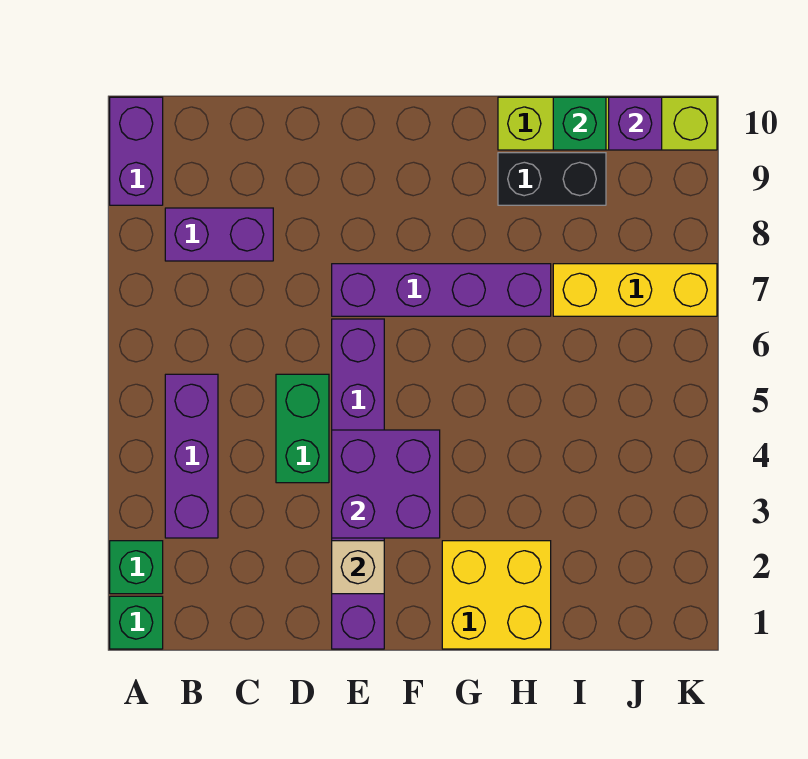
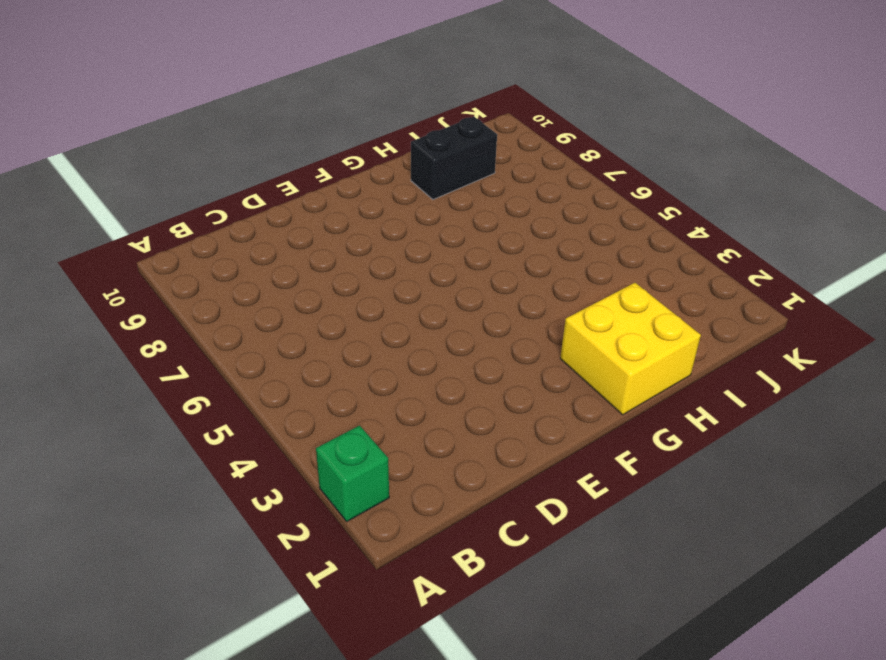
none -> green 1x1 brick [110,596,163,649]
none -> purple 1x2 brick [110,97,163,205]
none -> purple 1x3 brick [165,374,218,538]

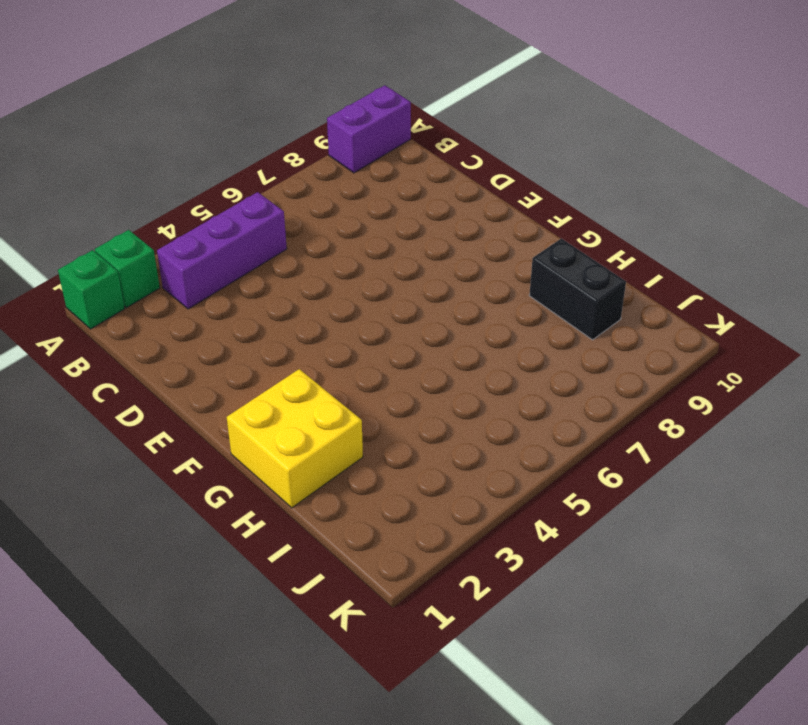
none -> purple 1x2 brick [165,208,273,261]
none -> green 1x2 brick [276,374,329,483]
none -> purple 1x6 brick [332,319,384,649]

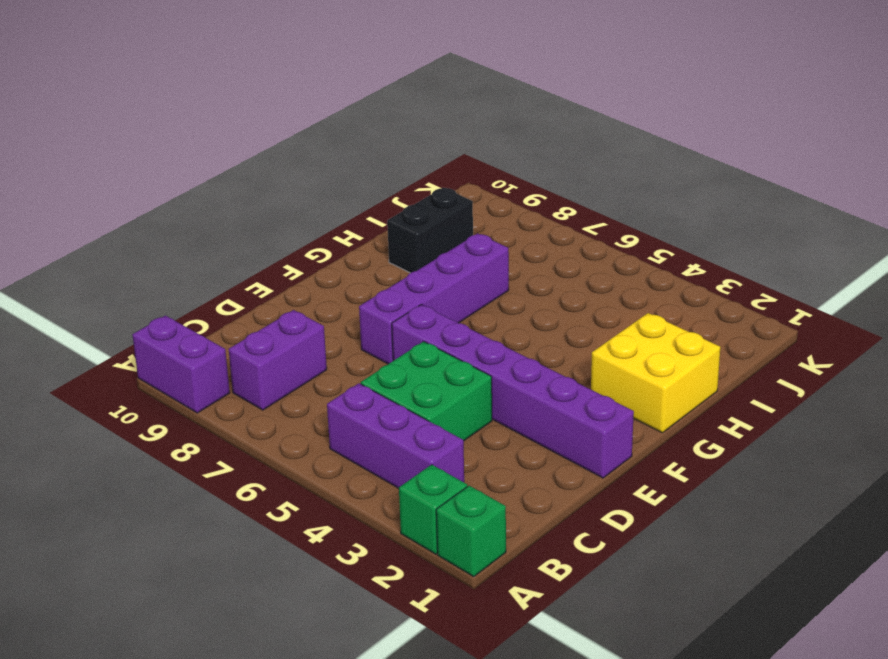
green 2x2 brick [361,341,492,441] -> green 1x2 brick [276,374,329,483]
none -> lime 1x4 brick [498,97,717,150]
none -> yellow 1x3 brick [553,264,717,316]
none -> tan 1x1 brick [332,541,384,594]

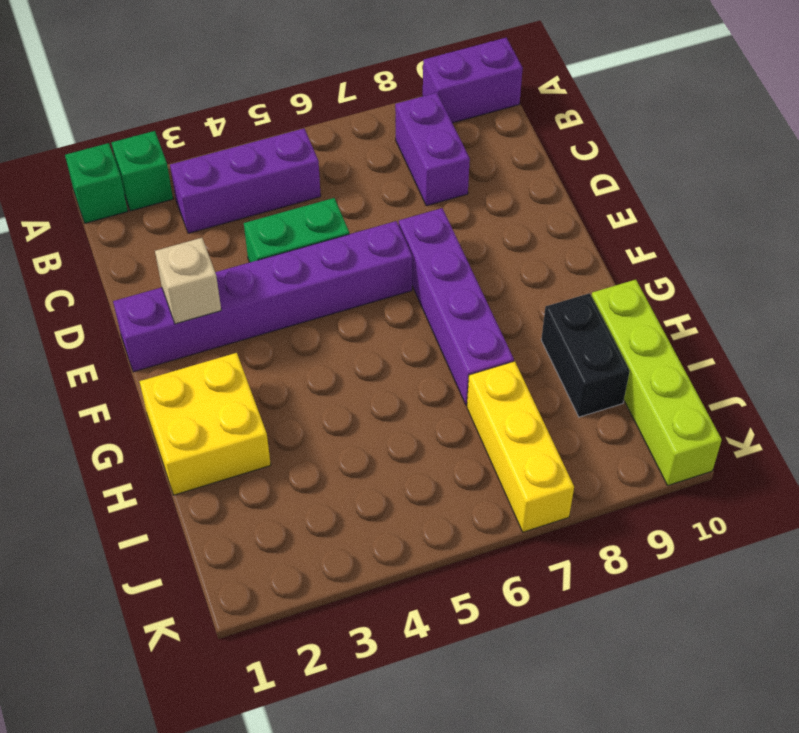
none -> purple 2x2 brick [332,430,440,538]
none -> green 1x1 brick [553,97,606,150]
none -> purple 1x1 brick [609,97,662,150]

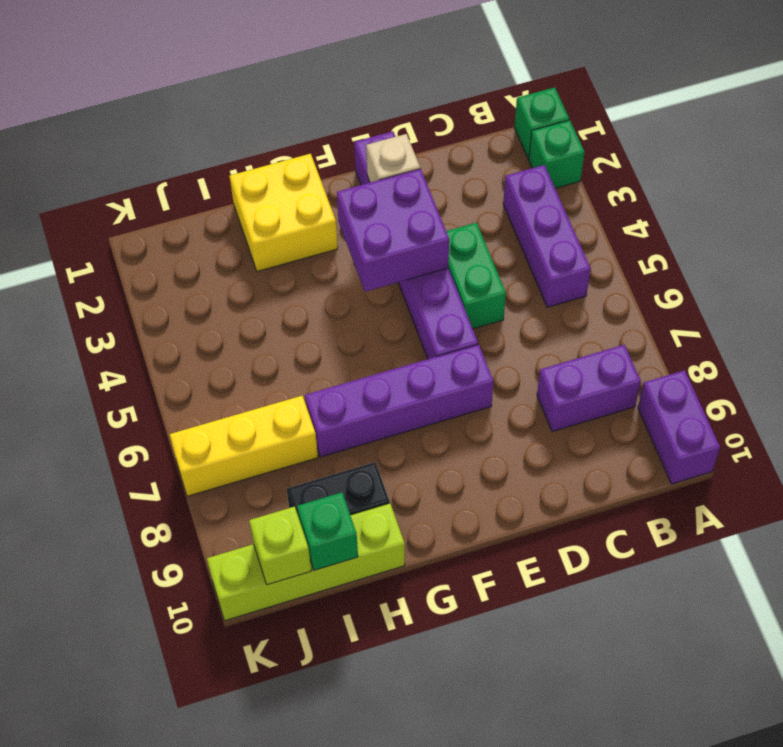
lime 1x1 brick [249,507,311,585] -> purple 1x1 brick [609,97,662,150]

